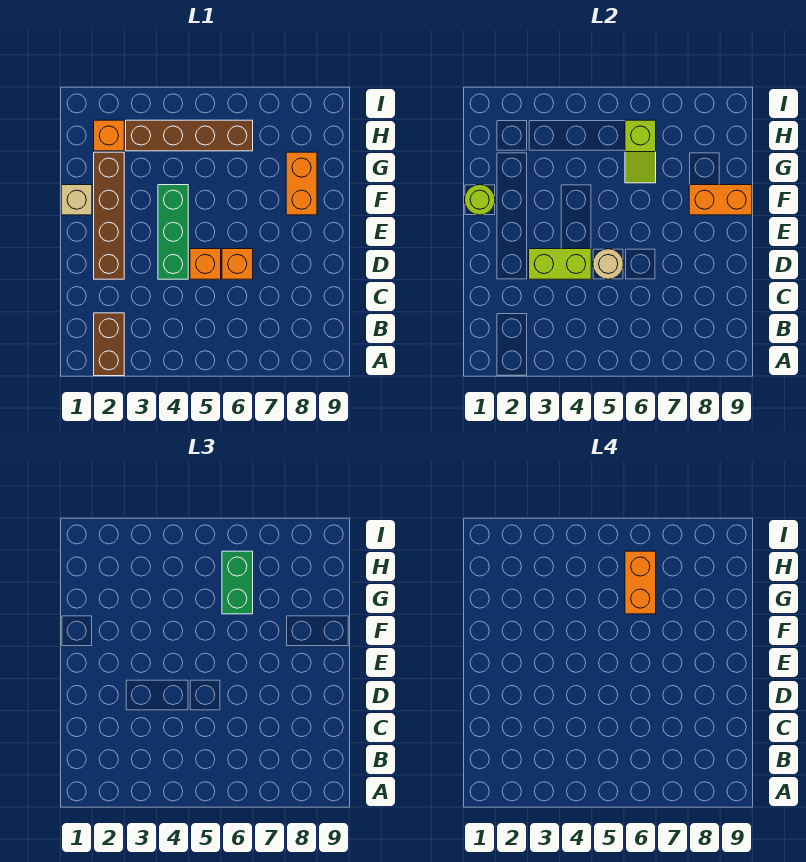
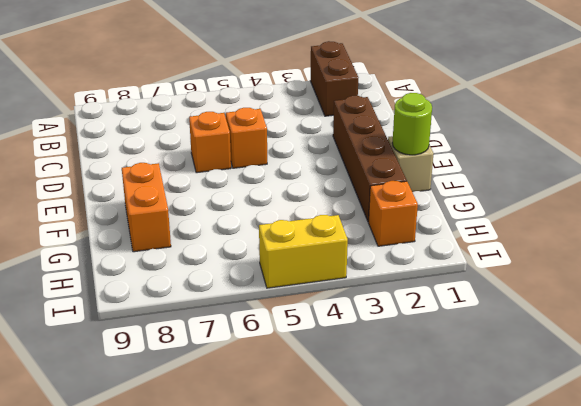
yellow 1x2 brick [259,215,348,288] -> none
none -> green 1x3 brick [158,185,188,279]
none -> brown 1x4 brick [126,120,253,151]
none -> lime 1x2 brick [529,249,591,279]

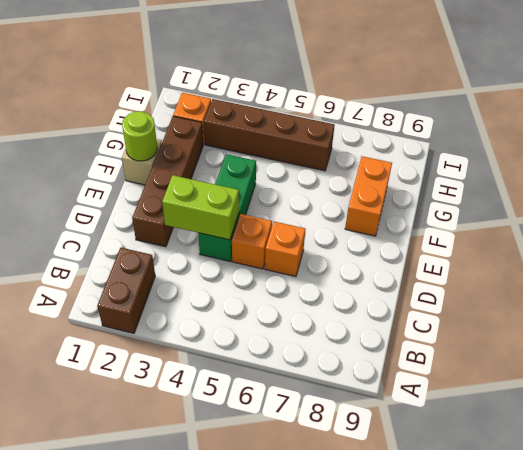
none -> tan 1x1 round brick [593,249,623,279]
none -> orange 1x2 brick [689,185,752,215]
none -> lime 1x2 slope [625,120,656,183]

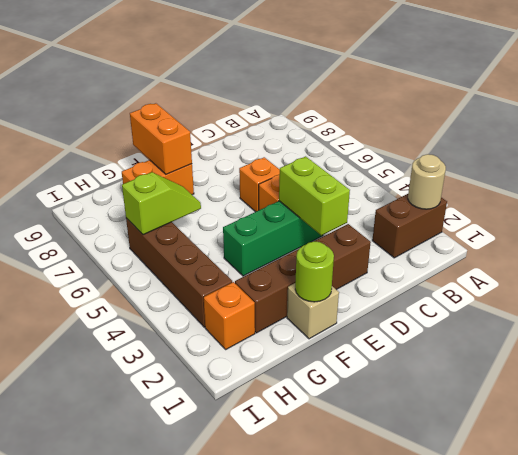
tan 1x1 round brick [408,154,446,209] -> tan 1x1 round brick moved to [593,249,623,279]
none -> green 1x2 brick [222,551,253,614]
none -> orange 1x2 brick [625,551,656,614]

